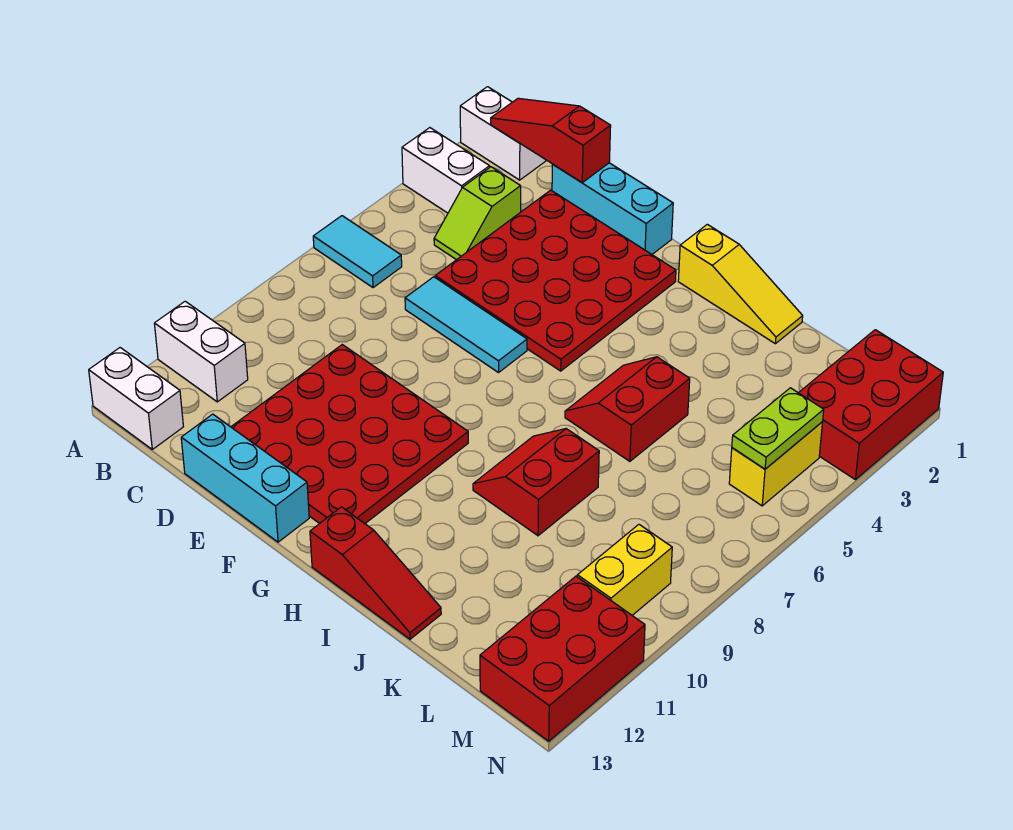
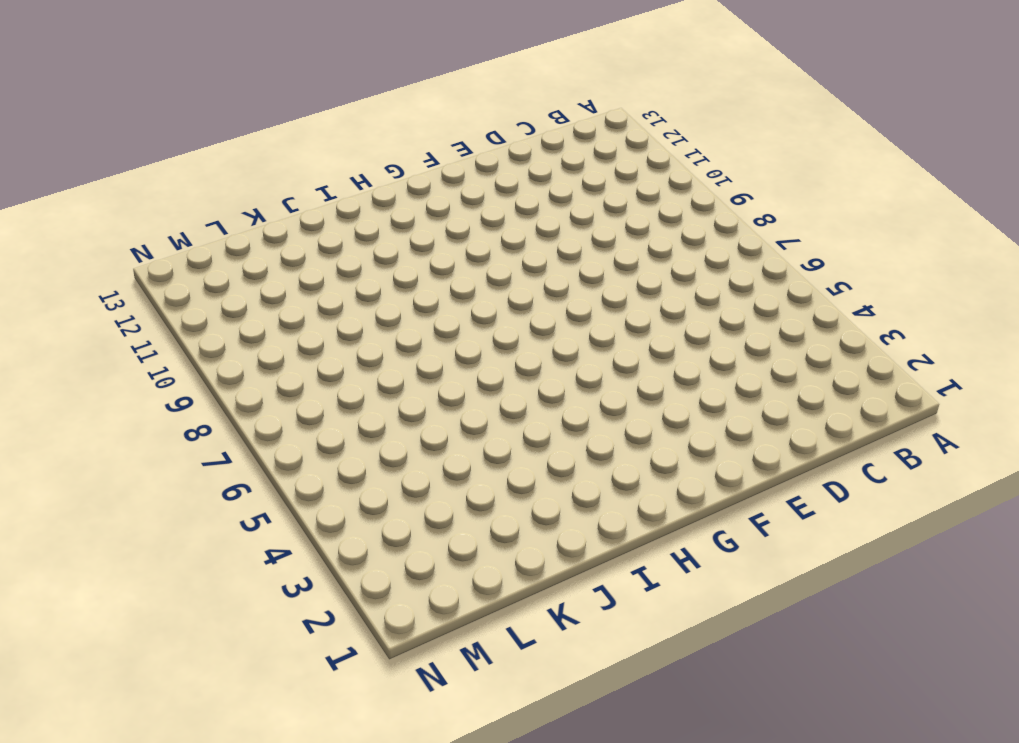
none -> white 1x2 brick [460,87,547,180]
none -> white 1x2 brick [402,128,490,213]
none -> cyan 1x2 tile [313,216,402,288]

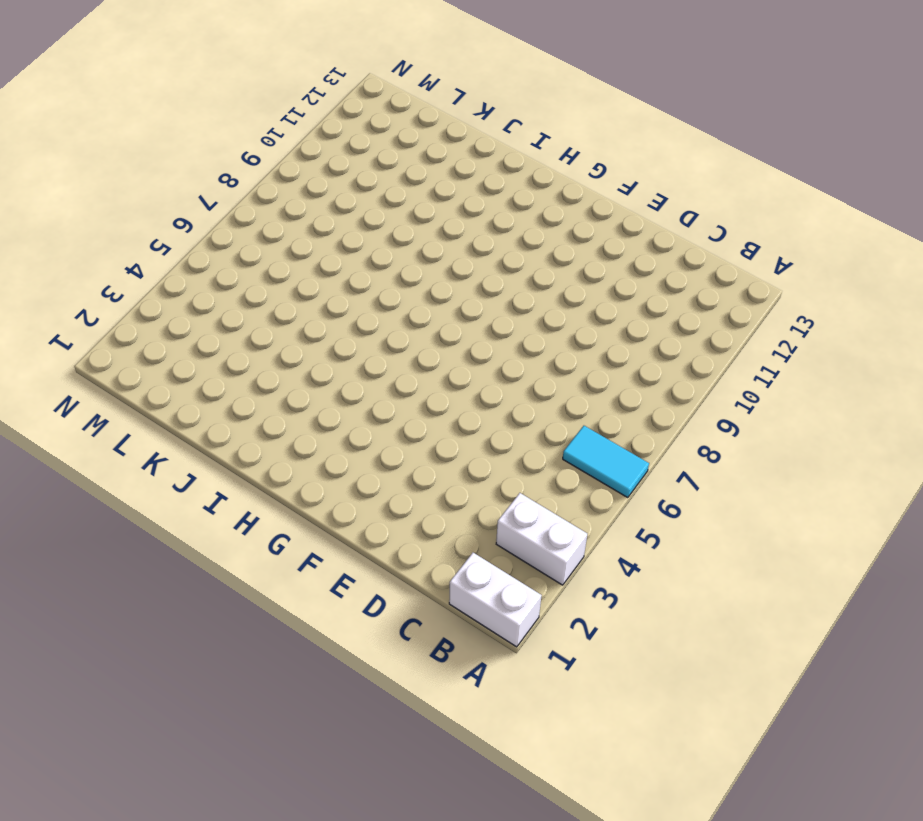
none -> white 1x2 brick [154,301,248,402]
none -> white 1x2 brick [89,348,183,449]
none -> lime 1x2 slope [434,167,521,260]

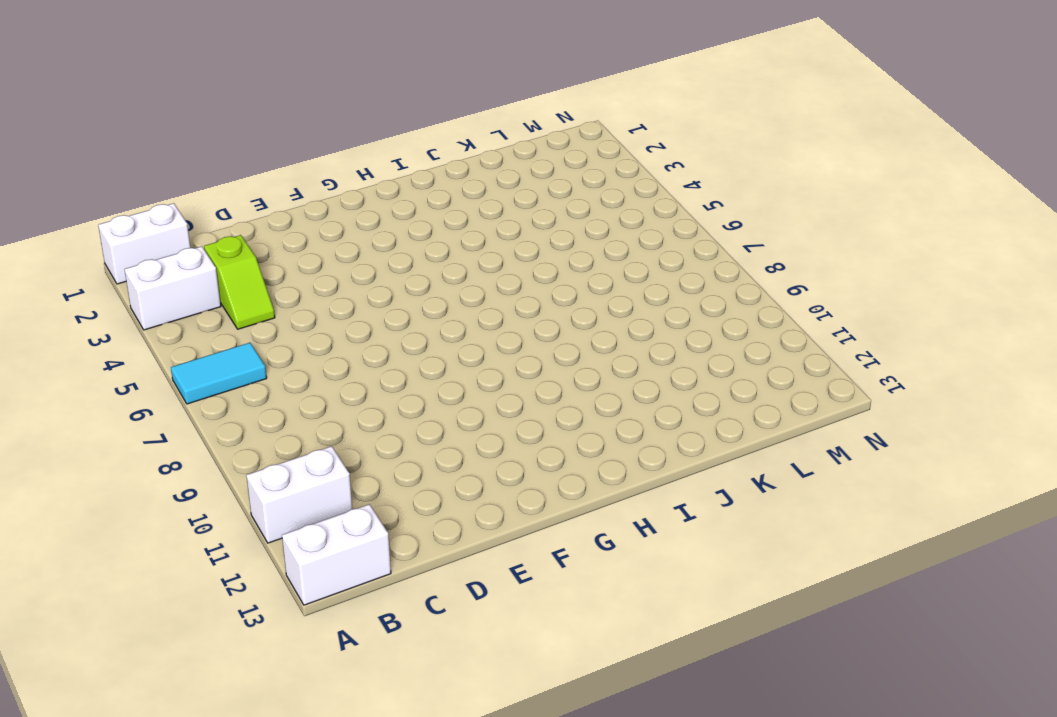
none -> cyan 1x3 brick [552,163,673,254]
none -> red 4x4 plate [435,190,676,371]
none -> cyan 1x3 tile [405,277,527,373]

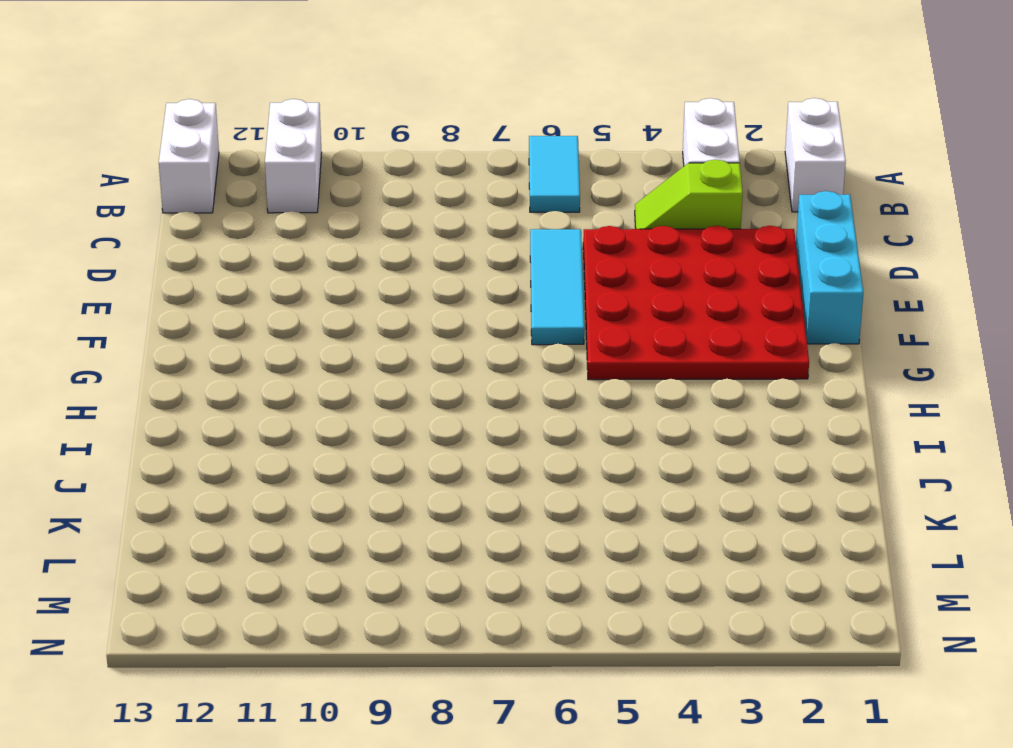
none -> red 4x4 plate [231,345,468,524]
none -> cyan 1x3 brick [181,414,309,542]
none -> yellow 1x3 slope [678,224,803,344]

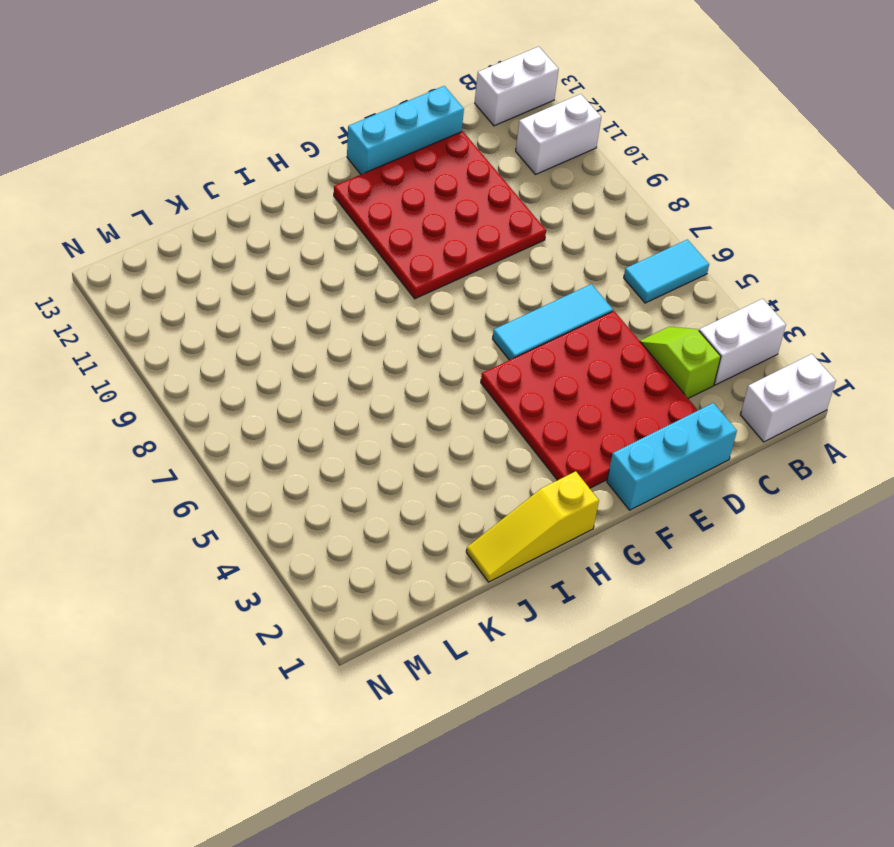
none -> red 1x3 slope [310,507,441,639]
none -> red 2x2 slope [565,357,690,461]
none -> red 2x2 slope [473,429,599,536]

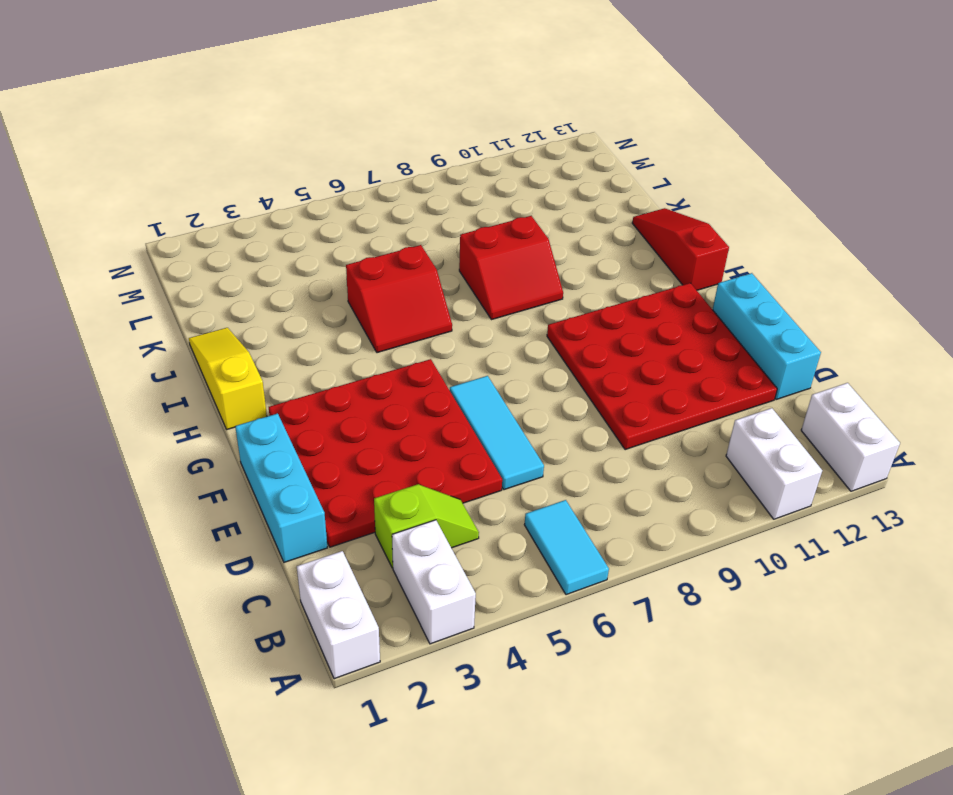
none -> red 2x3 brick [799,330,943,480]
none -> yellow 1x2 brick [729,422,823,506]
none -> yellow 1x2 brick [577,525,672,615]

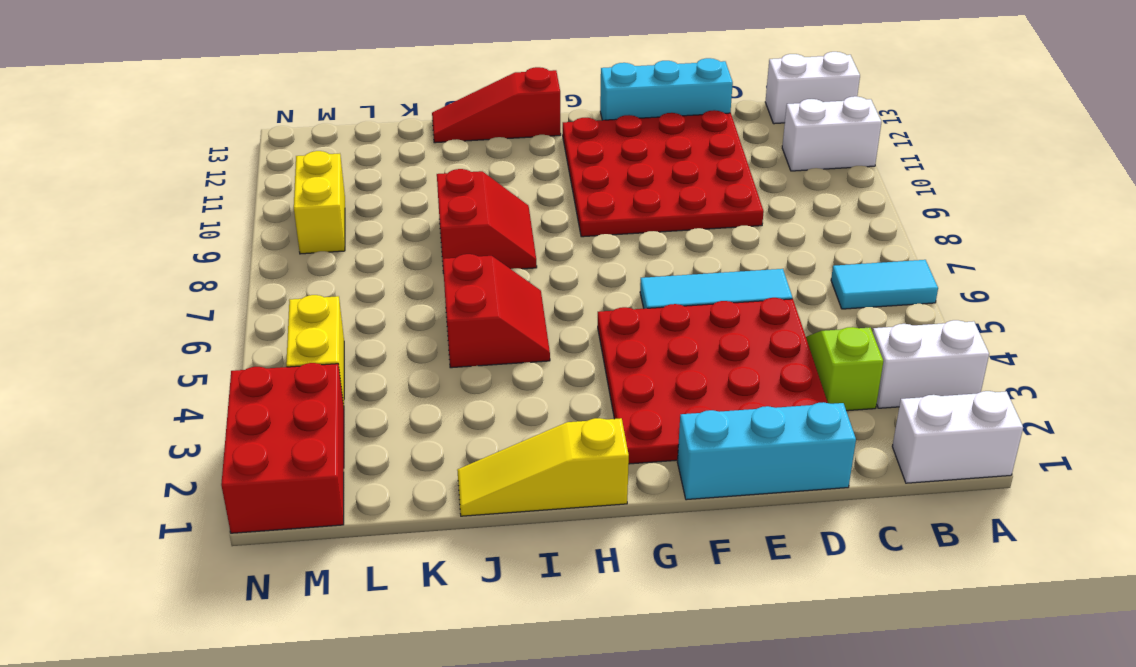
none -> red 2x3 brick [480,576,645,741]
none -> red 1x3 slope [491,98,611,182]
none -> lime 1x2 plate [732,388,824,469]

